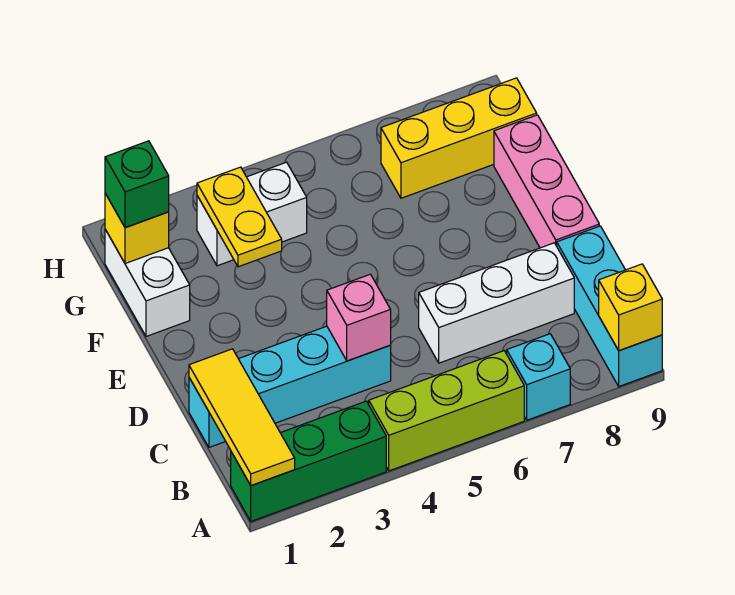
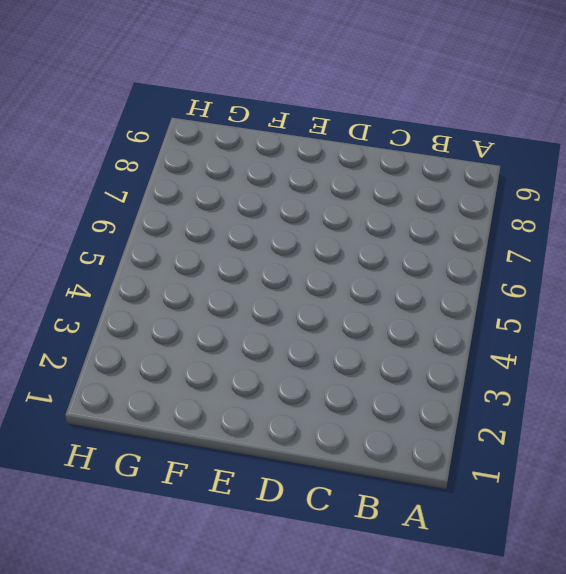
none -> green 1x3 brick [231,401,386,521]
none -> lime 1x3 brick [369,351,524,471]
none -> cyan 1x1 brick [507,334,570,420]

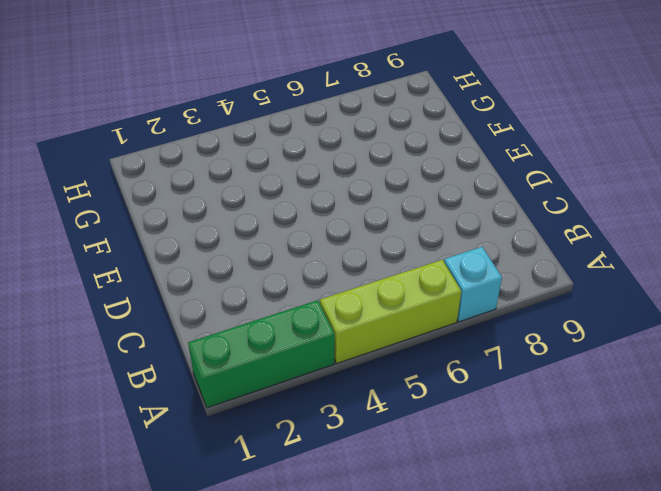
none -> cyan 1x3 brick [557,226,662,386]
none -> cyan 1x4 brick [189,326,391,447]
none -> white 1x3 brick [419,243,574,363]

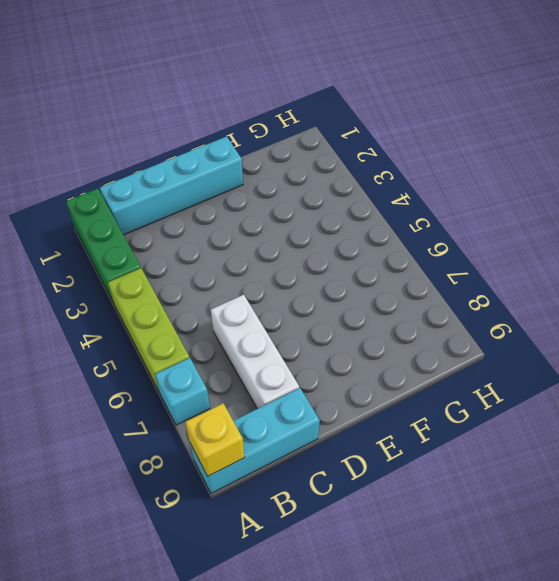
cyan 1x4 brick [100,136,243,235] -> cyan 1x4 brick turned to [189,326,391,447]
none -> pink 1x3 brick [494,115,599,248]
none -> white 1x2 brick [105,229,190,336]
none -> white 1x2 brick [197,162,307,266]

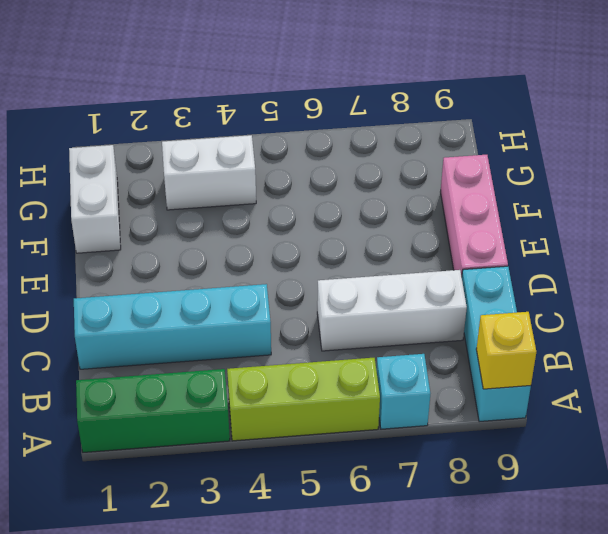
none -> yellow 1x3 brick [381,78,537,198]
none -> yellow 1x3 tile [189,349,295,486]
none -> pink 1x1 brick [327,274,391,361]

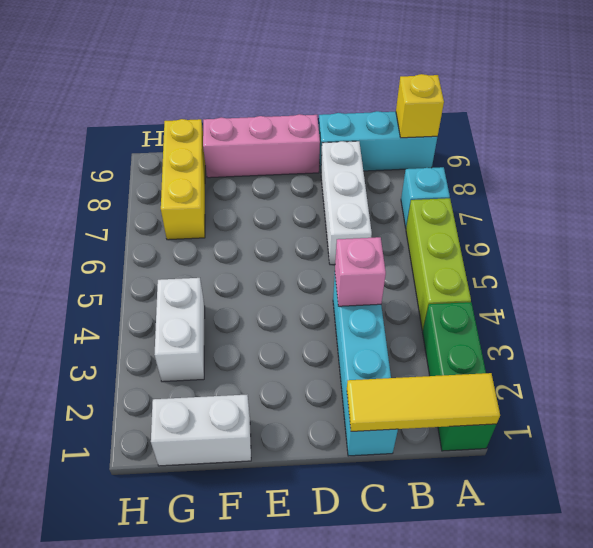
none -> yellow 1x2 plate [197,167,282,267]
none -> yellow 1x1 brick [105,193,169,263]
none -> green 1x1 brick [105,141,169,228]

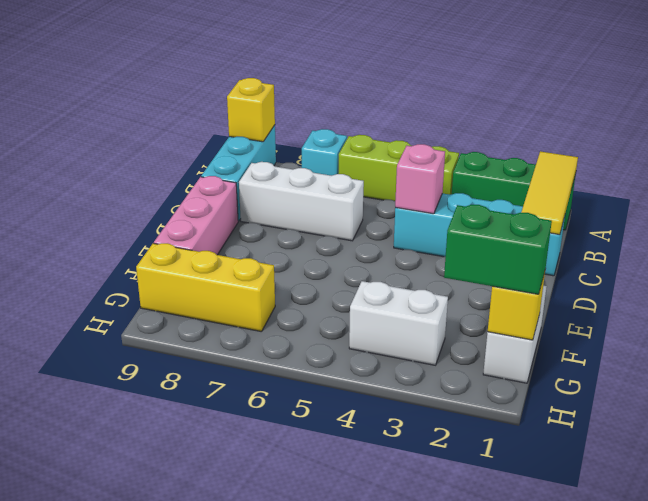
green 1x2 brick [444,205,552,294] -> green 1x1 brick [105,141,169,228]
none -> yellow 1x2 plate [197,167,282,267]

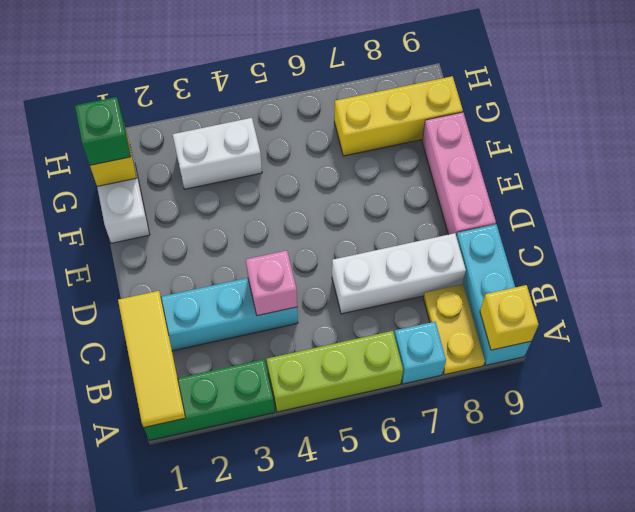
yellow 1x2 plate [423,284,485,375] -> yellow 1x2 plate moved to [197,167,282,267]

